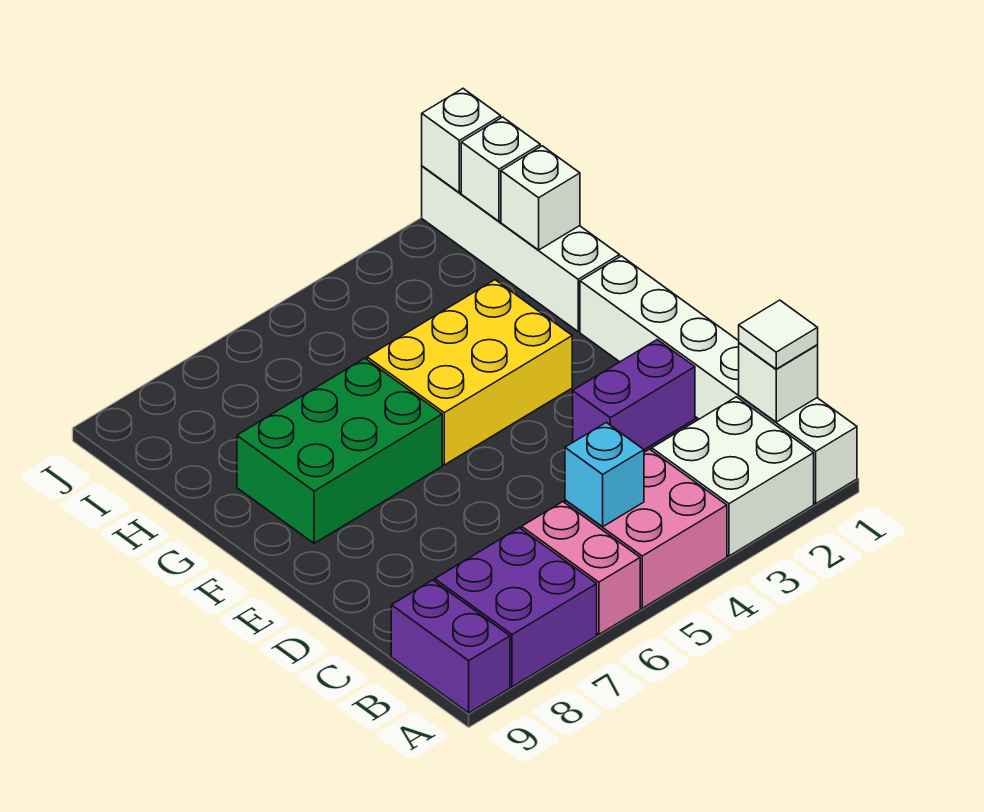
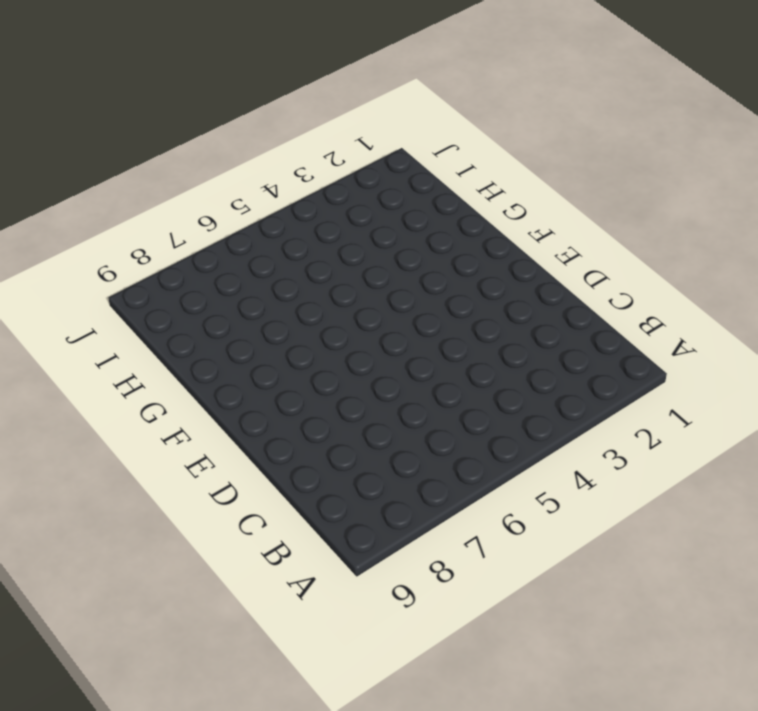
none -> white 1x6 brick [580,256,857,504]
none -> white 2x2 brick [652,397,814,556]
none -> pink 2x2 brick [565,449,727,608]

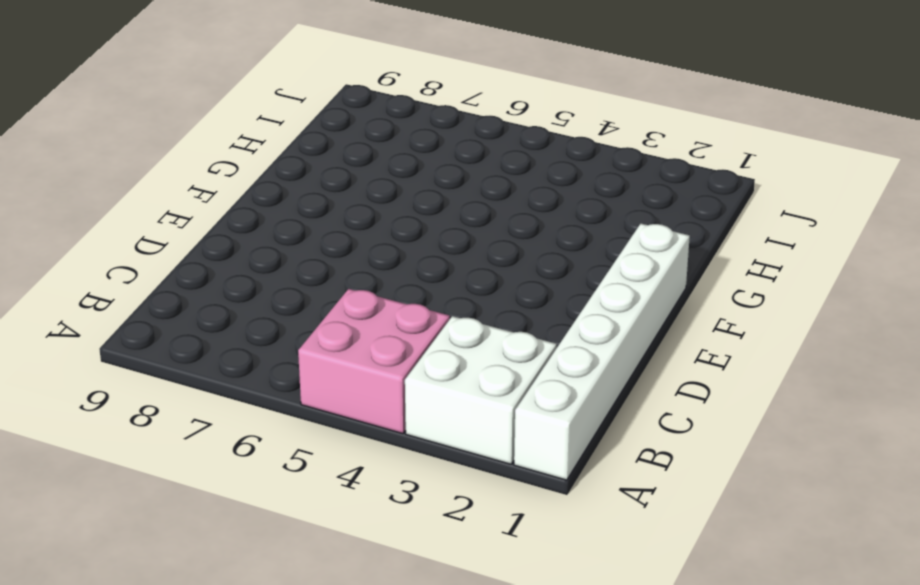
none -> pink 1x2 brick [522,502,640,634]
none -> purple 2x2 brick [435,528,597,687]
none -> purple 1x2 brick [391,580,510,713]

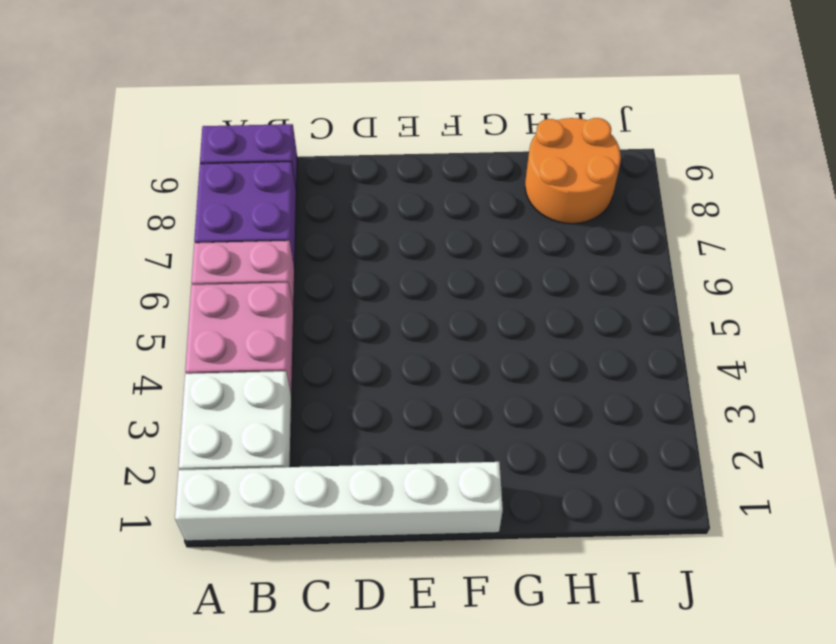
orange 2x2 round brick [525,118,621,224] -> none
none -> purple 1x2 brick [573,340,695,450]
none -> yellow 2x3 brick [367,280,572,465]
none -> green 2x3 brick [237,358,442,543]

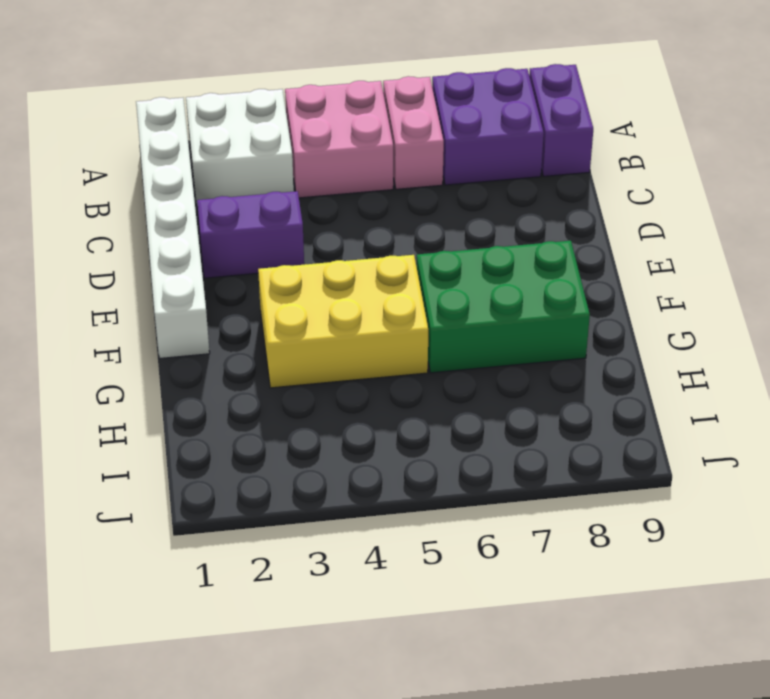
none -> white 1x4 brick [422,166,620,331]
none -> white 1x1 brick [739,343,818,422]
none -> cyan 1x1 brick [565,423,644,527]

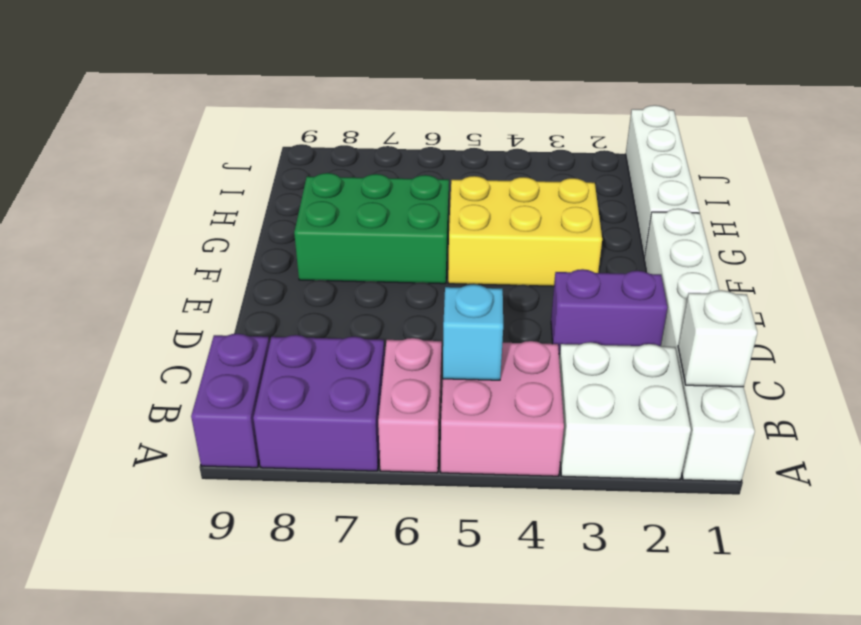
none -> white 1x1 brick [501,146,580,250]
none -> white 1x1 brick [461,117,540,221]
none -> white 1x1 brick [422,89,501,193]

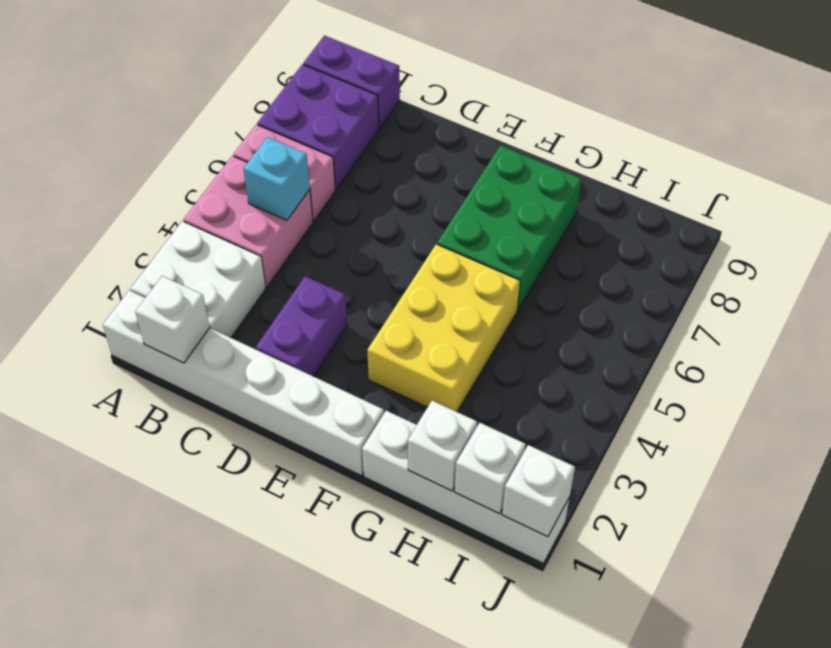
none -> white 1x1 tile [739,300,818,369]

